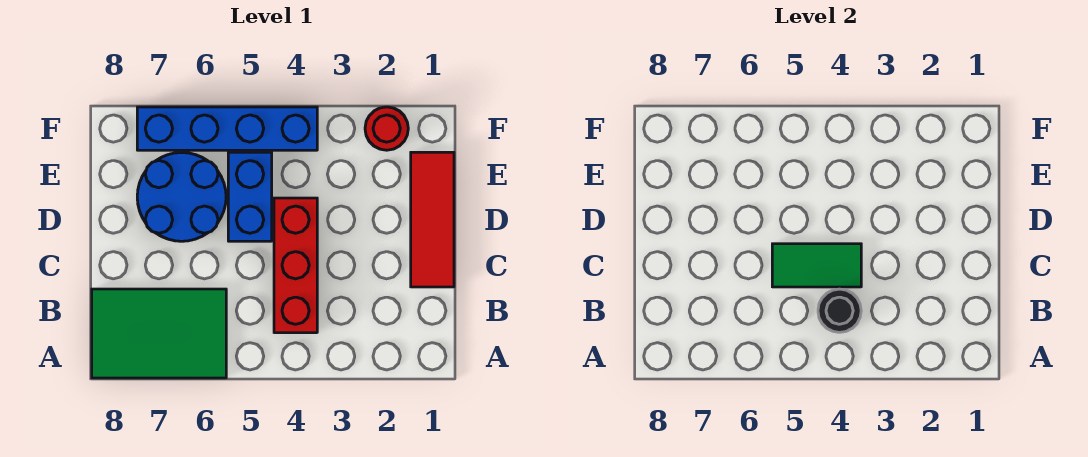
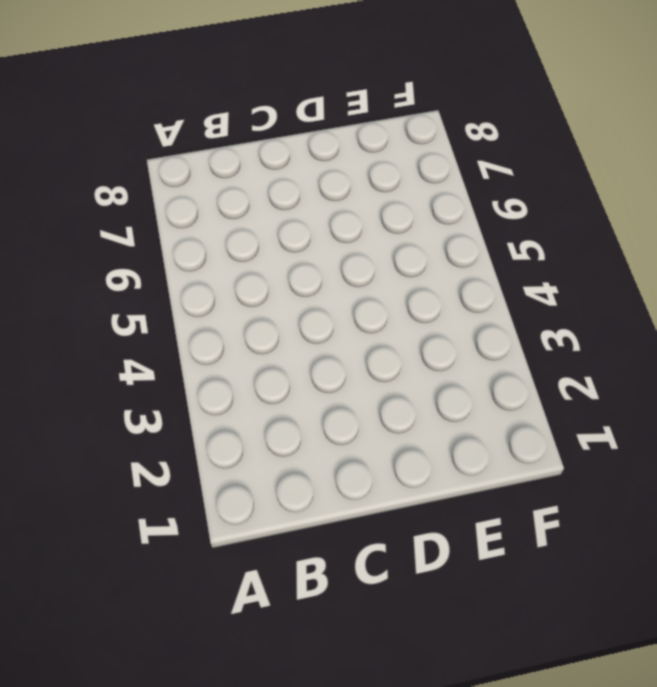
none -> green 2x3 tile [92,289,226,378]
none -> red 1x3 brick [274,198,317,333]

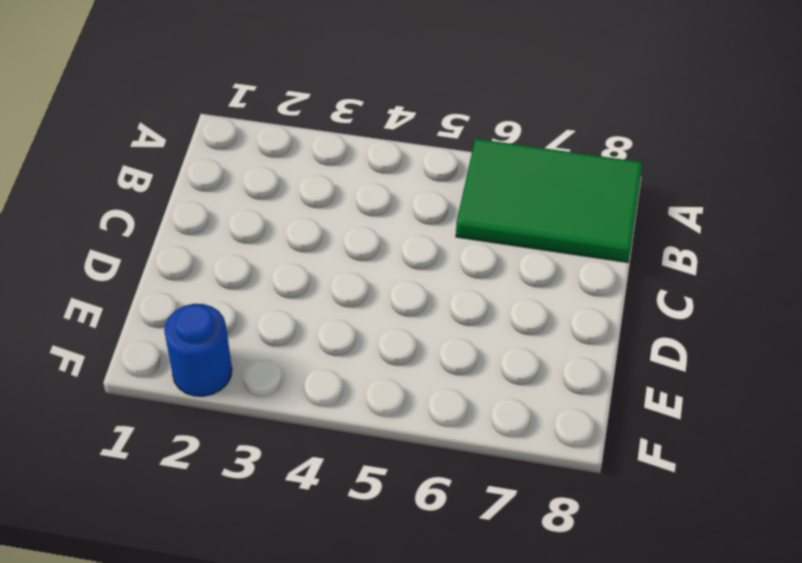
blue 1x1 round brick [164,304,232,396] -> red 1x1 round brick [365,107,408,150]
none -> red 1x3 brick [274,198,317,333]
none -> red 1x3 tile [411,152,454,287]

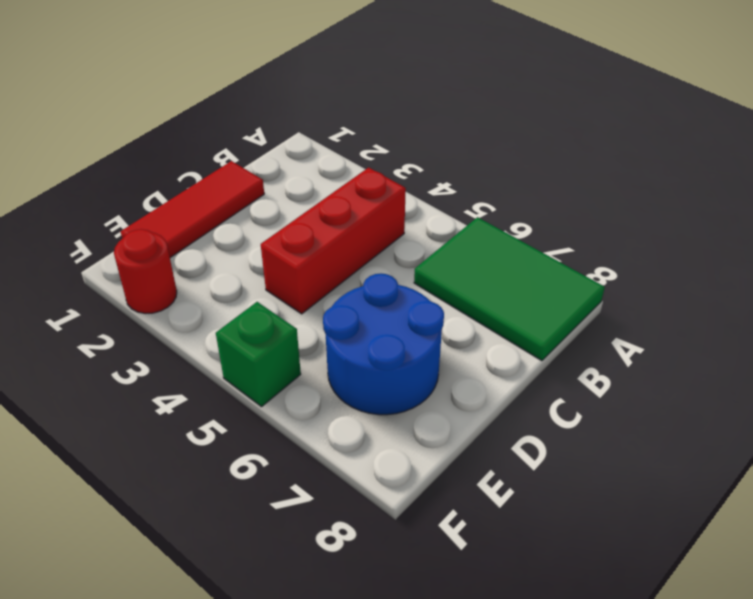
green 1x1 brick [216,302,301,407] -> blue 1x4 brick [137,107,317,150]
none -> blue 1x2 brick [228,152,272,241]
none -> black 1x1 round brick [818,289,861,332]

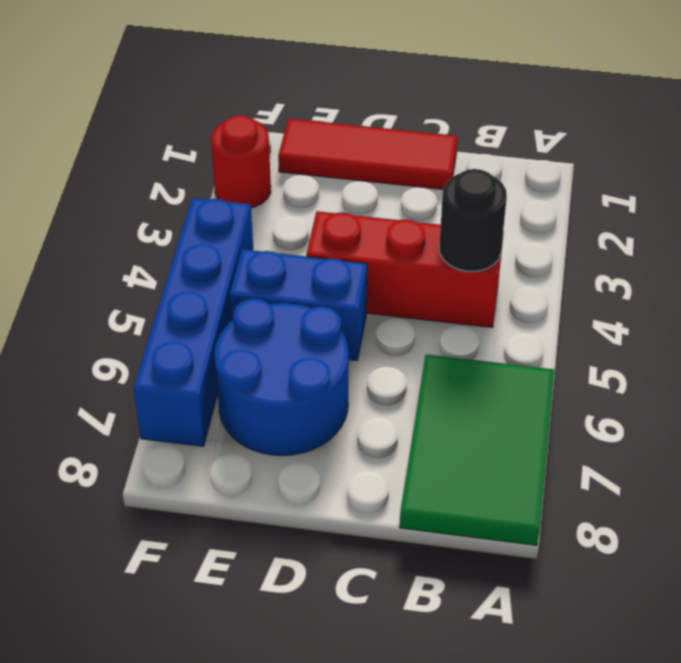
none -> green 1x2 tile [772,244,861,287]

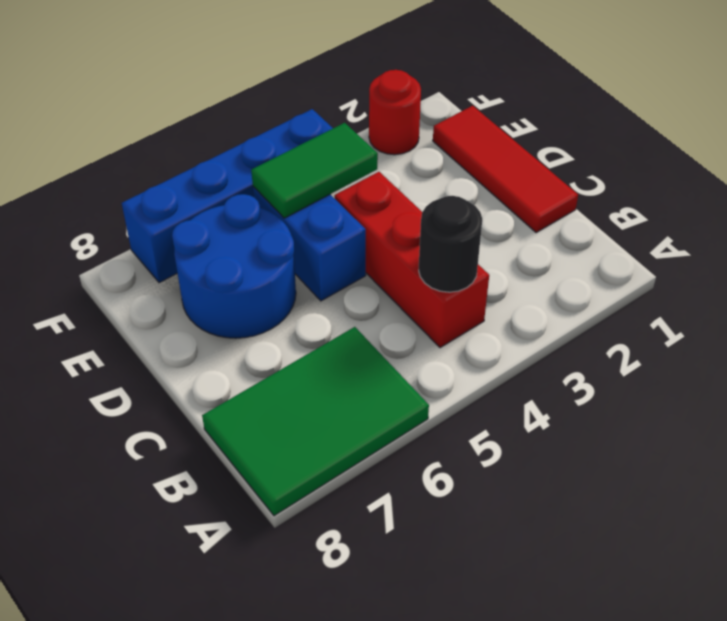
green 1x2 tile [251,123,378,218] -> green 1x2 tile moved to [772,244,861,287]

